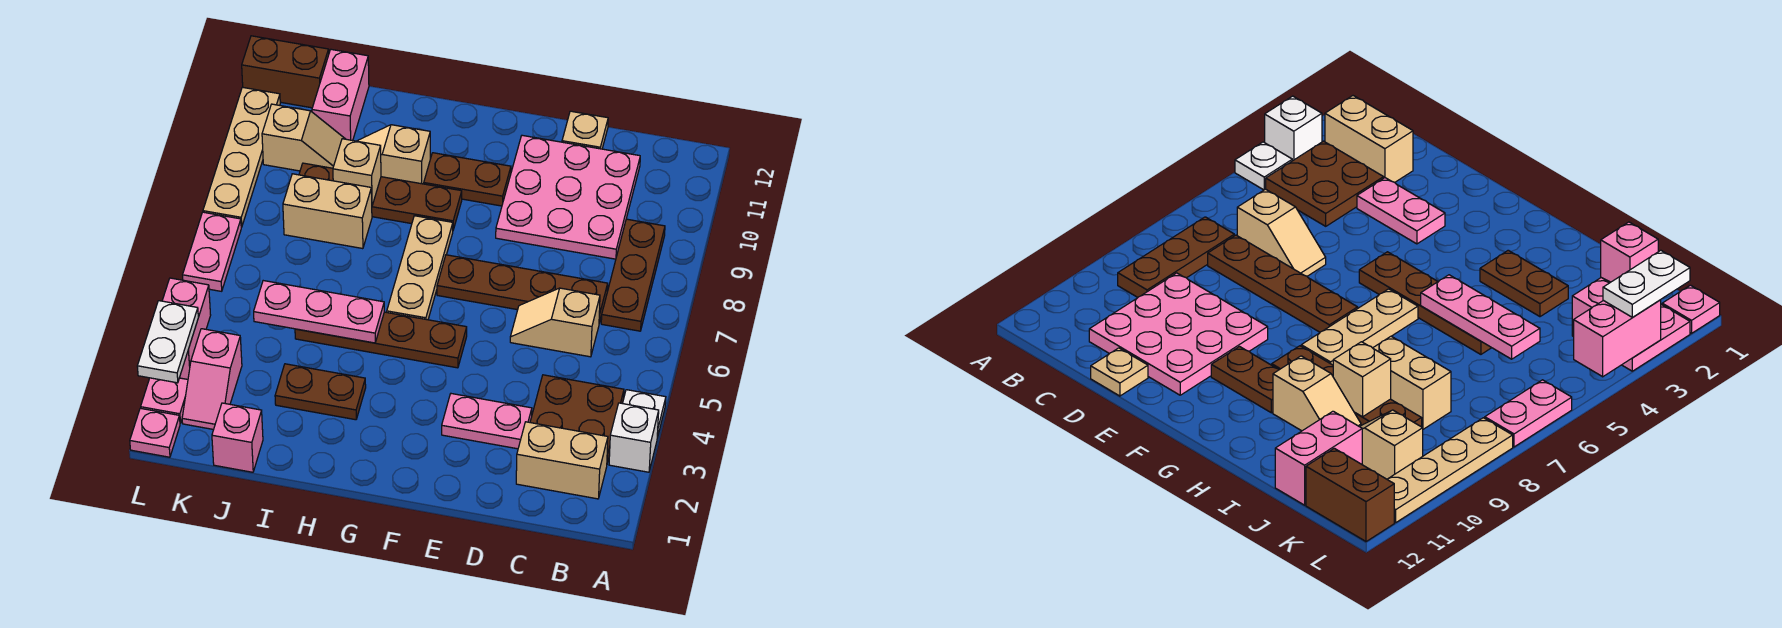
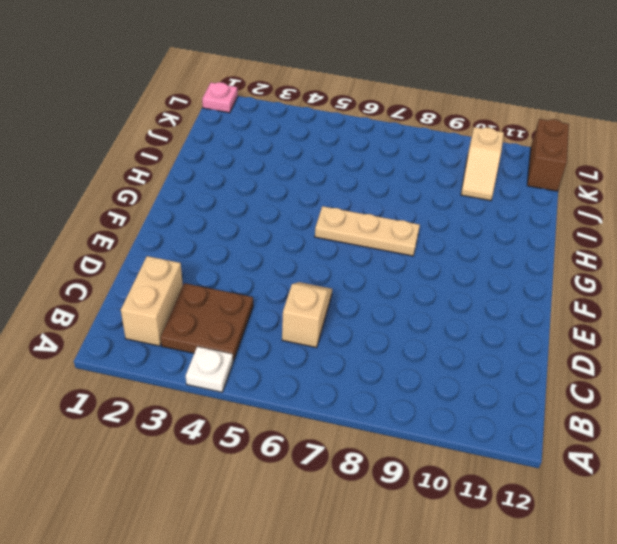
none -> white 1x1 brick [609,403,659,472]
none -> brown 1x3 plate [601,219,665,331]
none -> brown 1x4 plate [437,255,608,323]
none -> pink 3x3 plate [496,135,640,259]

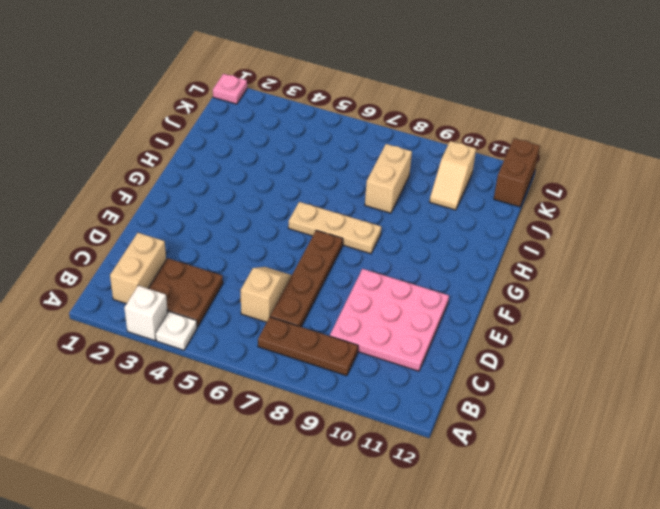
none -> pink 1x2 plate [442,394,532,449]
none -> tan 1x1 plate [562,111,608,149]
none -> brown 1x4 plate [295,312,467,368]
none -> brown 1x2 plate [424,153,511,206]

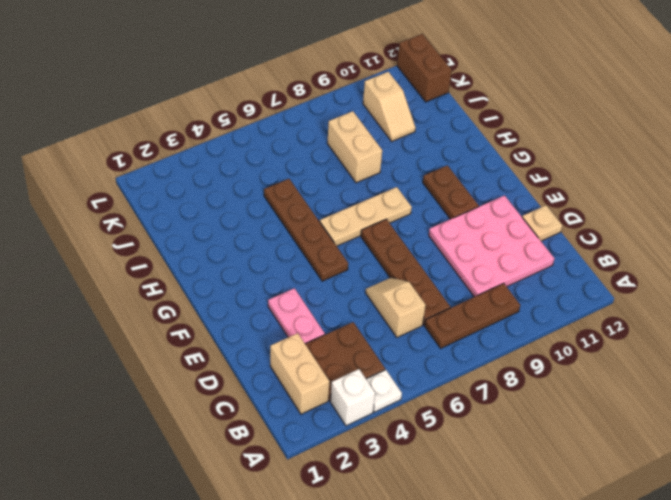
none -> brown 1x4 plate [299,163,462,230]
none -> brown 1x2 plate [275,364,366,420]
none -> tan 1x2 slope [358,125,430,184]
none -> pink 1x1 brick [212,403,263,472]

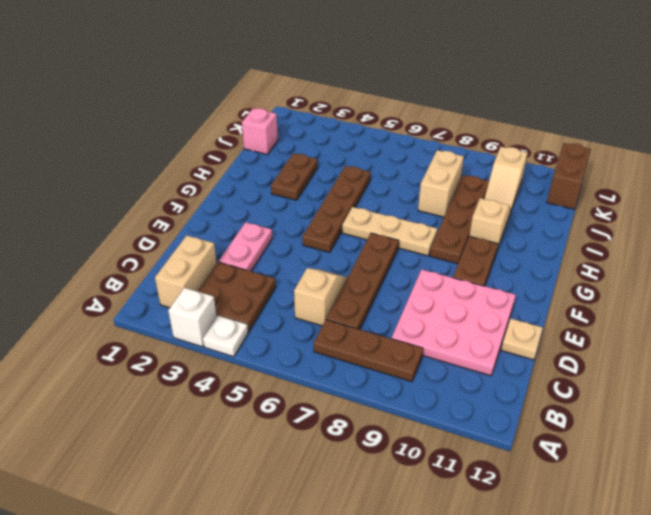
none -> pink 1x2 brick [312,49,369,141]
none -> pink 1x2 slope [182,329,242,430]
none -> pink 1x1 plate [130,408,180,457]
none -> pink 1x2 plate [141,378,188,423]

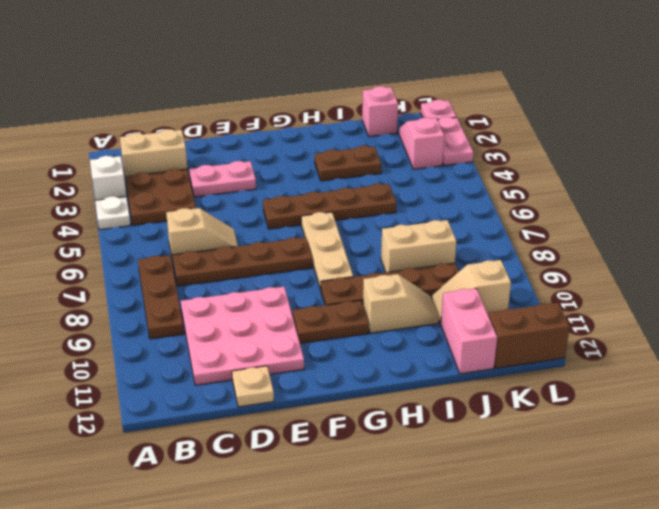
none -> pink 1x2 plate [183,212,241,291]
none -> tan 1x4 plate [203,87,280,227]
none -> pink 1x3 plate [254,281,384,343]
none -> tan 1x1 brick [333,139,381,205]

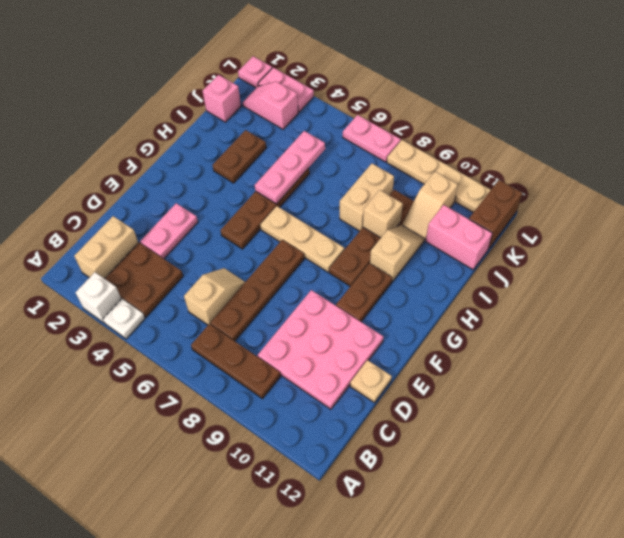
none -> pink 1x2 brick [162,278,211,379]
none -> white 1x2 plate [137,301,198,383]

